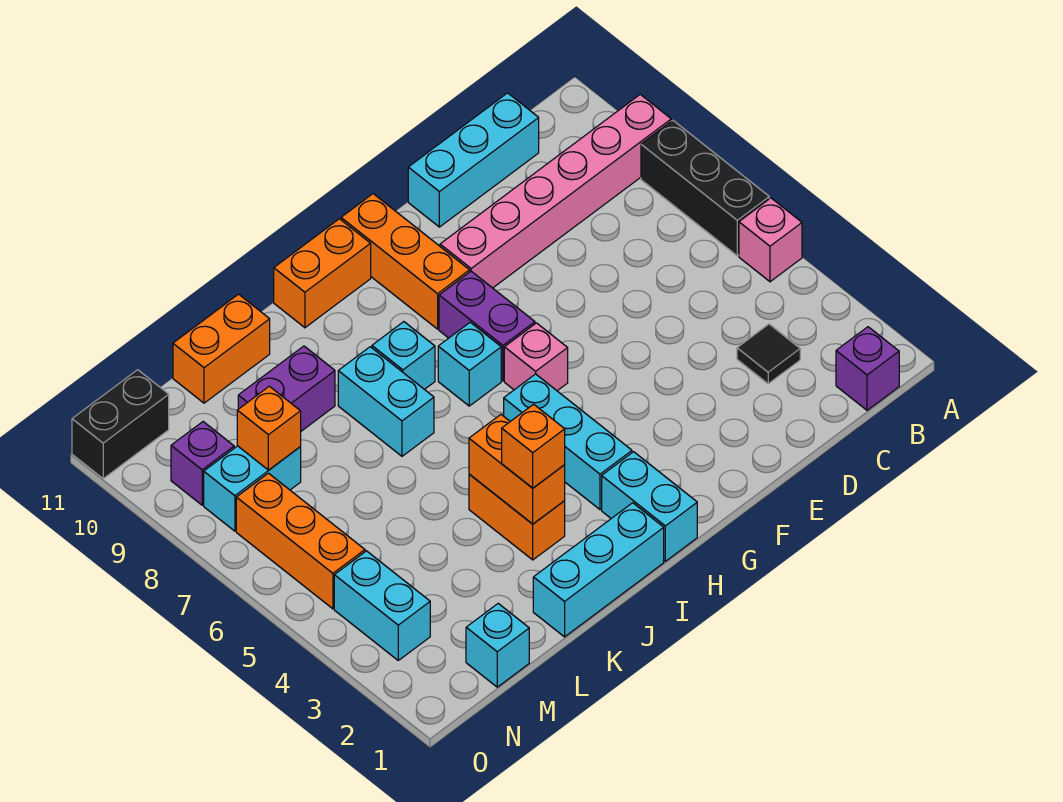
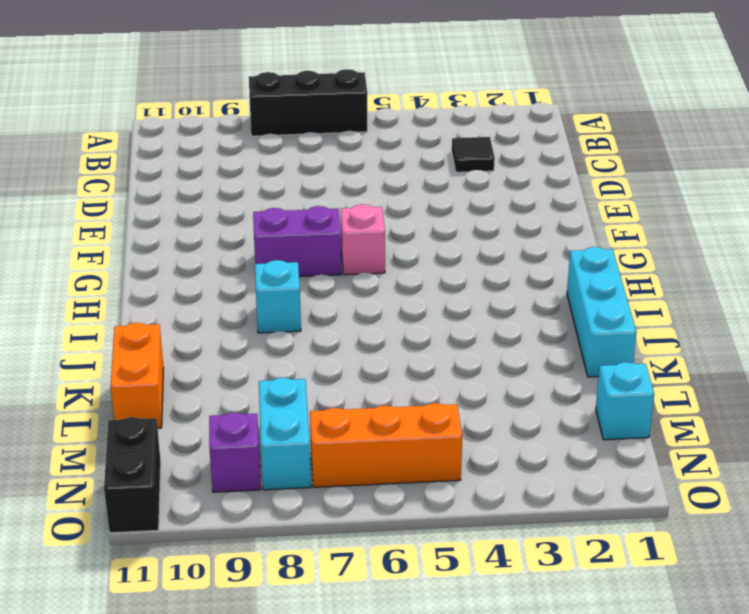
none -> pink 1x1 brick [739,198,802,282]
none -> pink 1x6 brick [440,94,671,288]
none -> purple 1x1 brick [836,327,899,410]

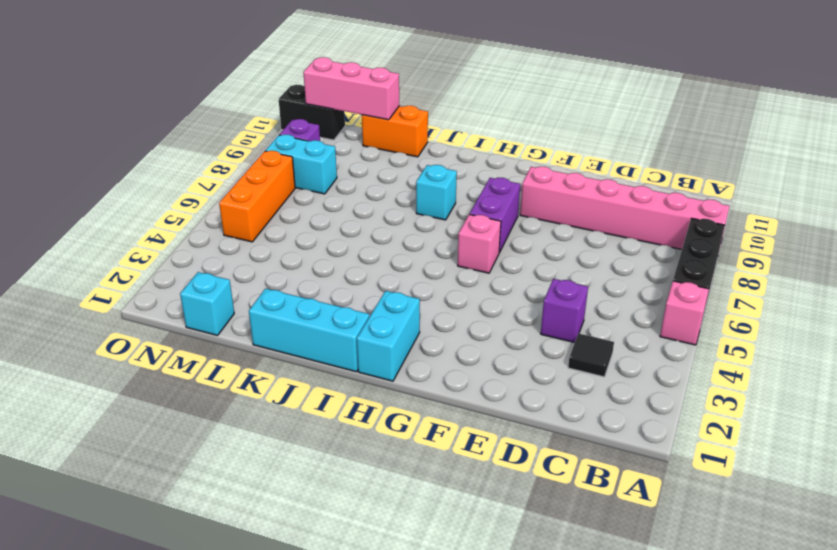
purple 1x1 brick [541,279,588,343] -> purple 1x1 brick moved to [836,327,899,410]
pink 1x3 brick [303,57,399,120] -> none
none -> cyan 1x3 brick [408,93,539,227]
none -> orange 1x3 brick [341,194,470,329]
none -> cyan 1x3 brick [504,374,632,510]

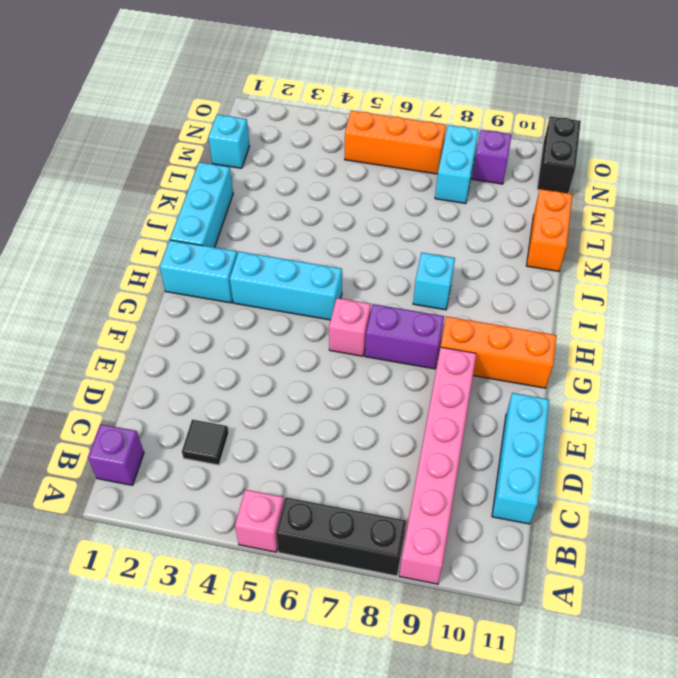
none -> cyan 1x1 brick [438,322,501,406]
none -> orange 1x2 brick [274,219,371,328]
none -> orange 1x2 brick [469,474,565,560]

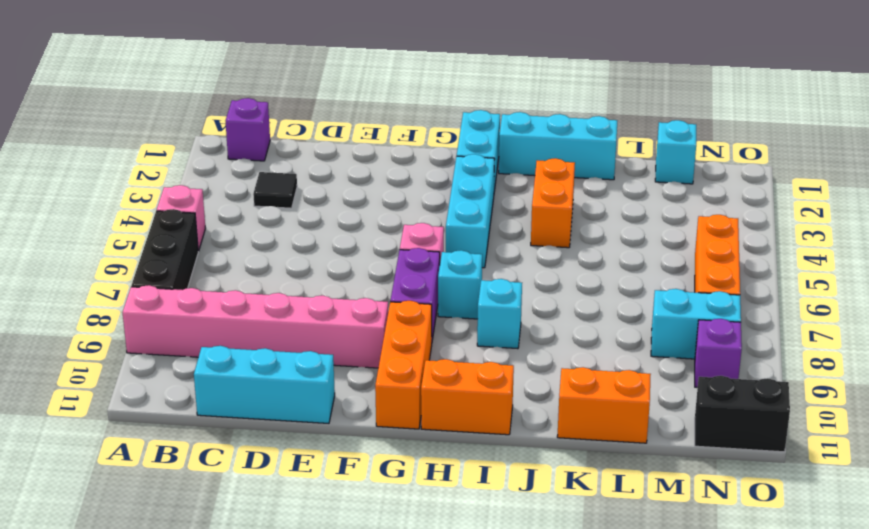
none -> cyan 1x2 brick [338,347,434,456]
none -> purple 1x2 brick [238,346,335,431]
none -> cyan 1x2 brick [334,551,430,660]

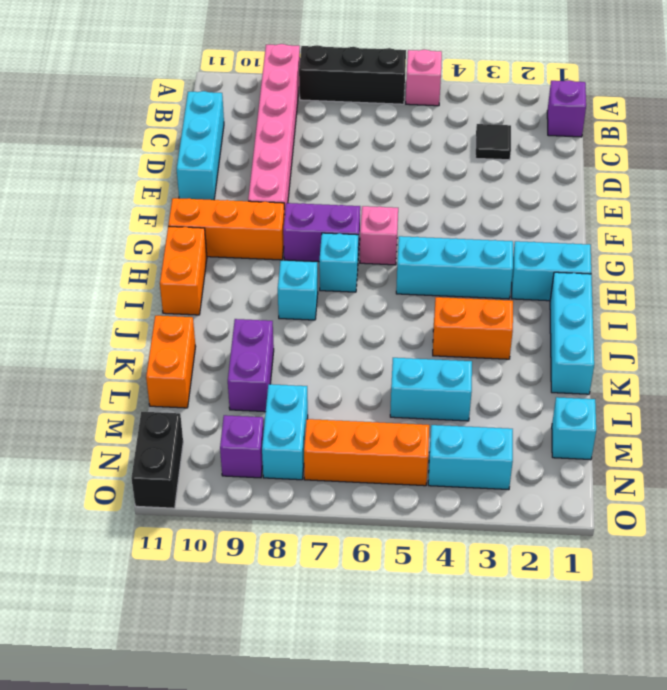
cyan 1x2 brick [390,358,472,421] -> cyan 1x2 brick moved to [338,347,434,456]
none -> orange 1x2 brick [469,415,565,524]
none -> orange 1x1 brick [237,386,301,470]
none -> orange 1x1 brick [502,404,565,488]

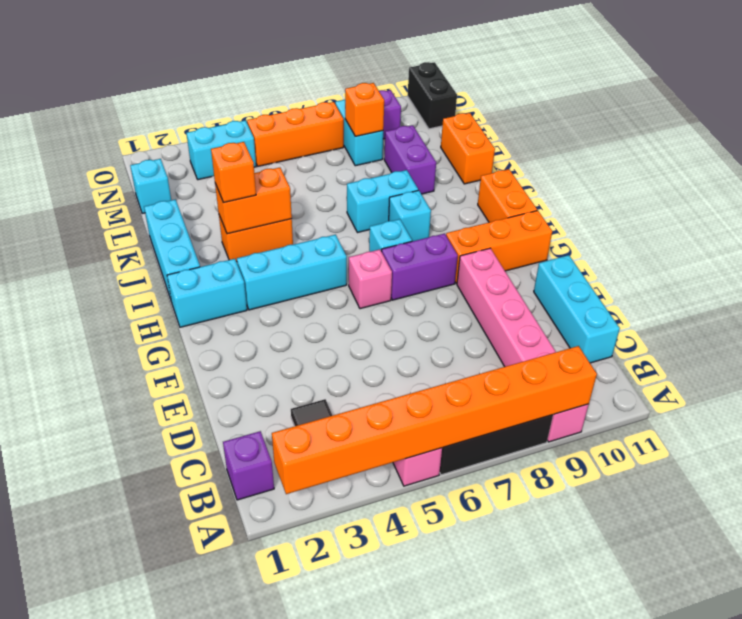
orange 1x8 brick [272,346,597,494] -> none

